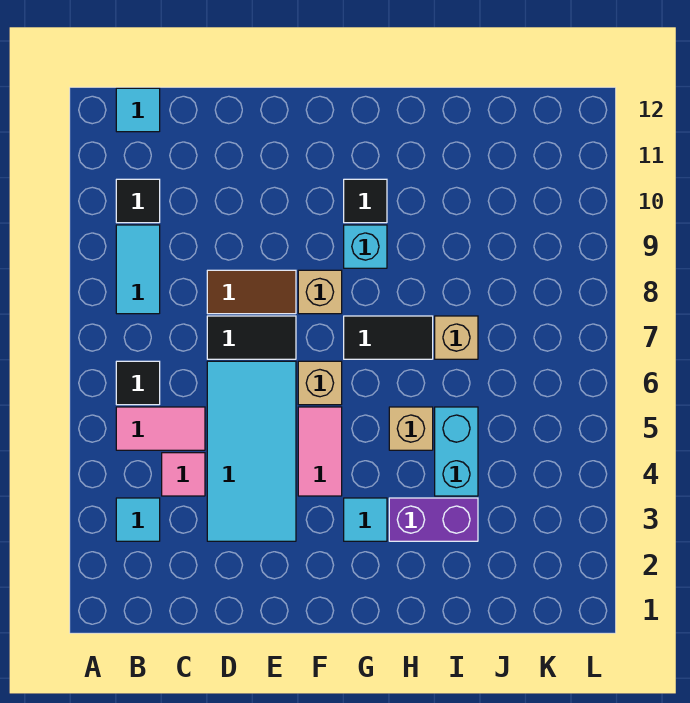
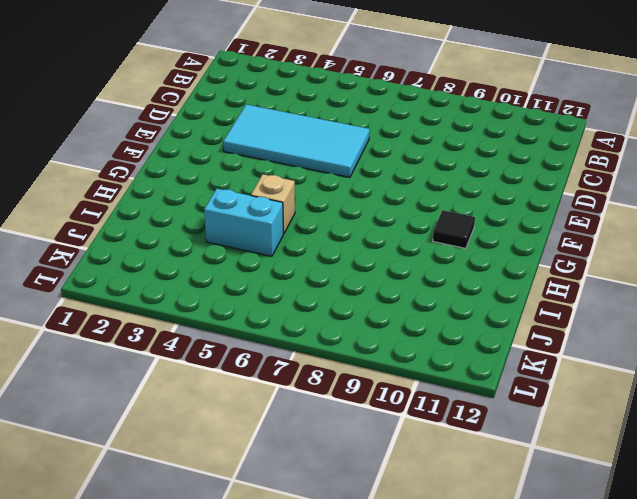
none -> cyan 1x1 tile [116,498,160,541]
none -> pink 1x2 tile [116,407,205,450]
none -> black 1x1 tile [116,361,160,405]

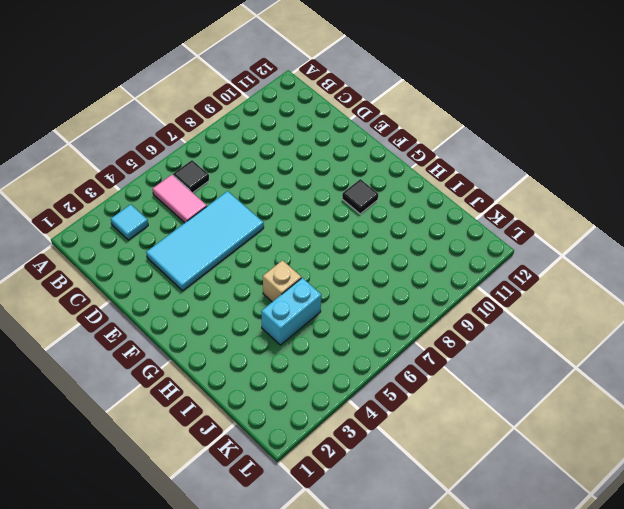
none -> cyan 1x2 tile [116,225,160,314]
none -> black 1x1 tile [116,179,160,223]
none -> cyan 1x1 tile [116,88,160,132]

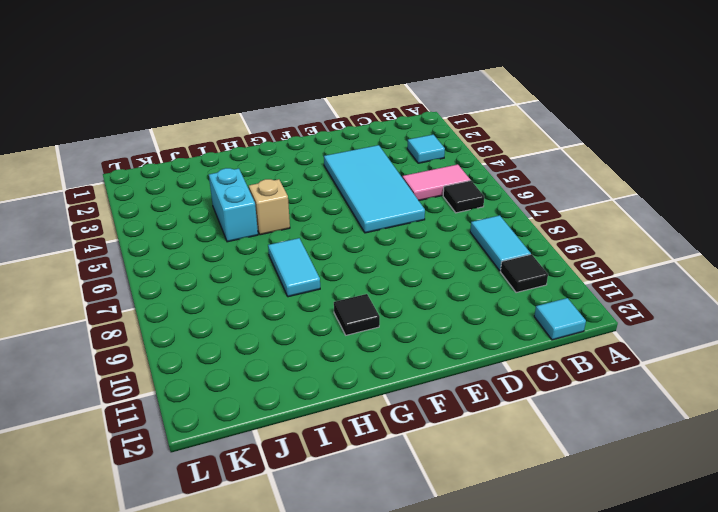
cyan 1x2 tile [268,238,320,297] -> black 1x2 tile [344,316,433,359]
none -> pink 1x1 tile [162,453,205,496]
none -> black 1x2 tile [207,316,296,359]
none -> brown 1x2 tile [207,270,296,314]

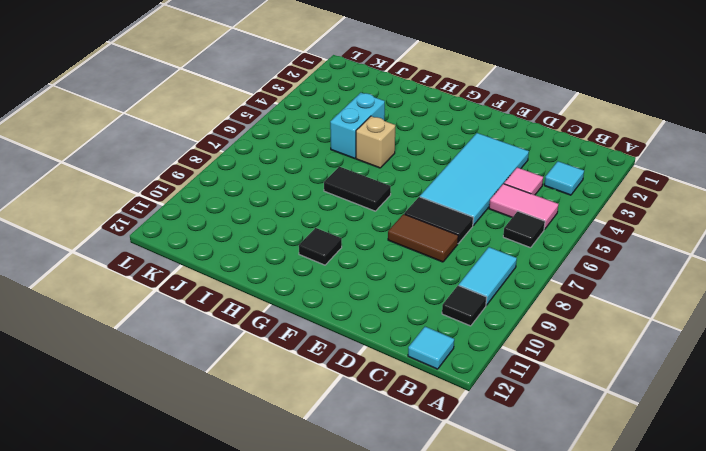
none -> pink 1x2 tile [298,407,342,496]
none -> tan 1x1 brick [298,361,342,405]
none -> tan 1x1 brick [298,270,342,314]

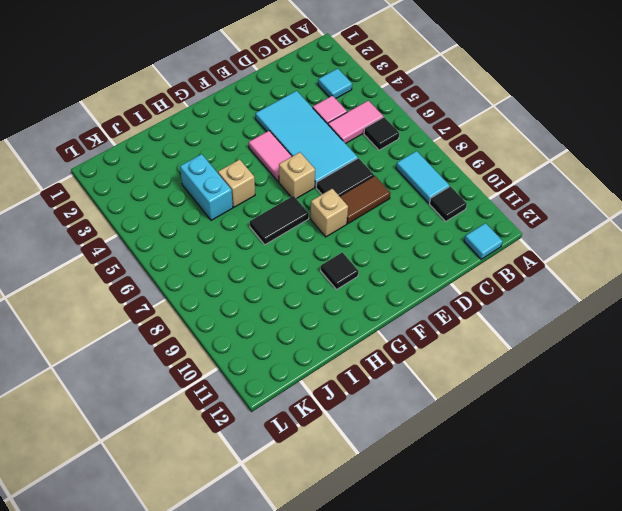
none -> cyan 1x1 tile [344,498,387,541]
none -> cyan 1x1 brick [344,225,387,268]
none -> purple 1x2 brick [389,498,478,541]

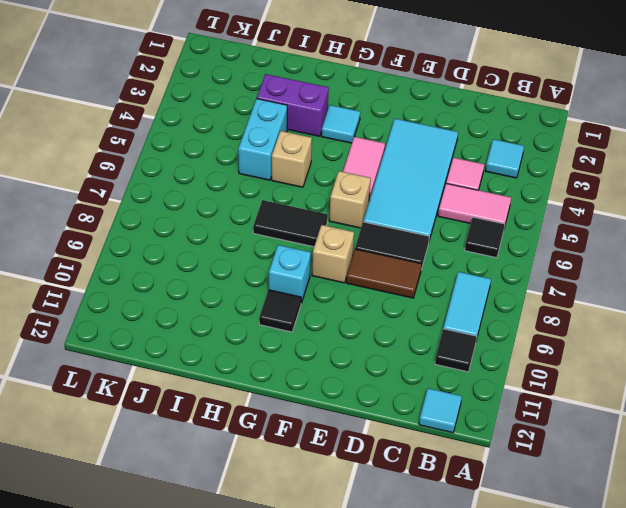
none -> tan 1x1 brick [435,316,478,359]

